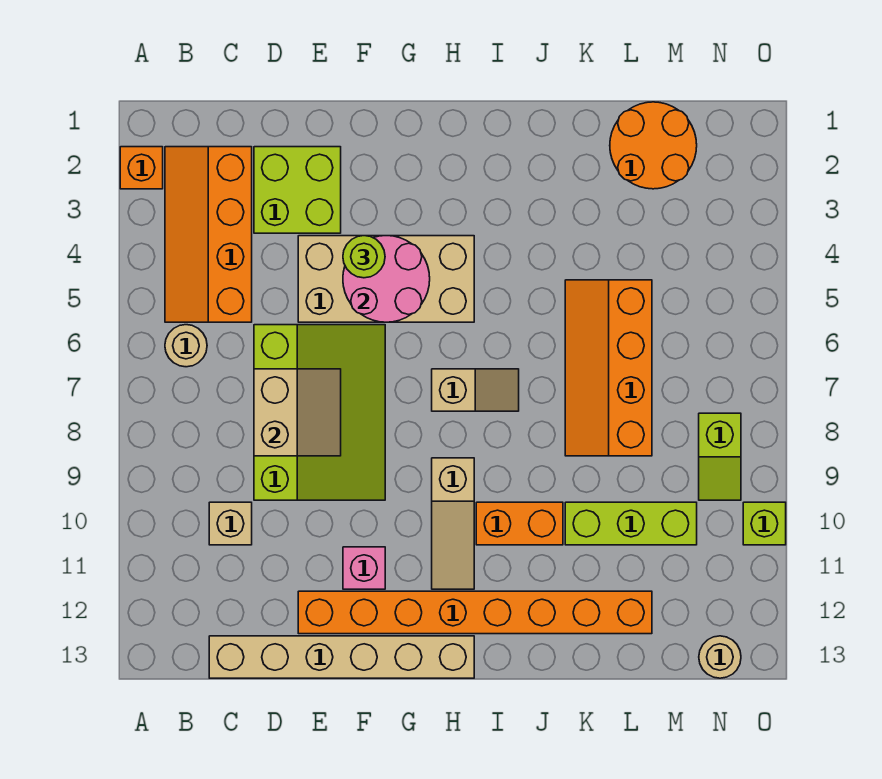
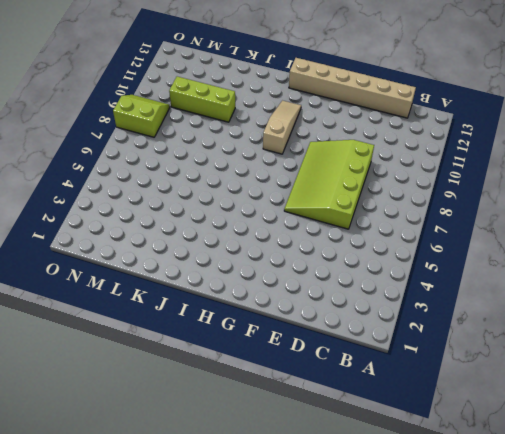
lime 2x2 slope [113,95,170,137] -> lime 1x2 slope [699,413,741,500]
none -> orange 1x1 brick [120,147,163,189]
none -> orange 2x4 slope [165,147,252,322]
none -> tan 1x1 round brick [165,325,207,367]

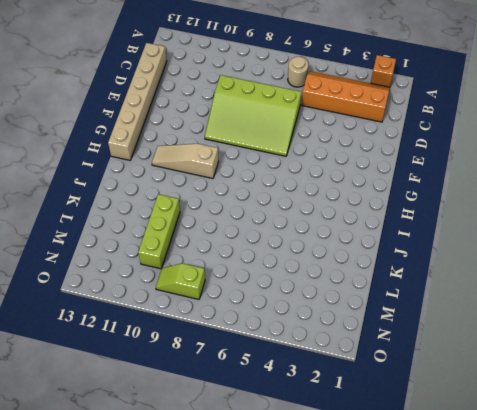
none -> tan 1x1 brick [209,502,252,545]
none -> lime 2x2 brick [254,147,341,233]
none -> tan 2x4 brick [298,236,474,322]

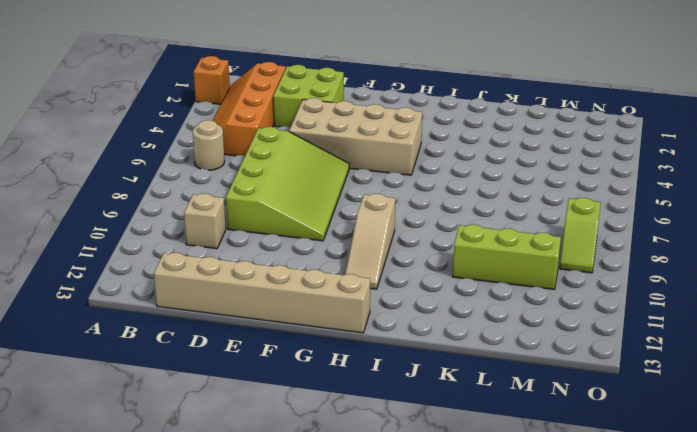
none -> orange 1x8 brick [298,591,652,634]
none -> pink 1x1 brick [343,547,385,589]
none -> tan 1x2 slope [432,369,519,411]

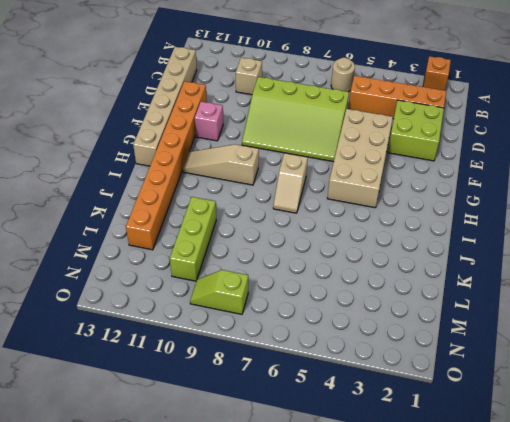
none -> orange 1x2 brick [476,502,563,545]
none -> orange 2x4 slope [565,280,652,456]
none -> orange 2x2 round brick [610,102,697,189]

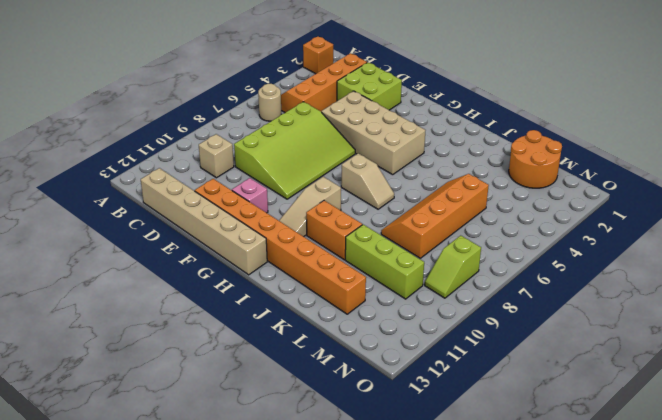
none -> tan 1x1 round brick [699,636,741,678]
none -> lime 1x1 brick [743,502,786,545]
none -> tan 2x2 slope [254,369,341,456]

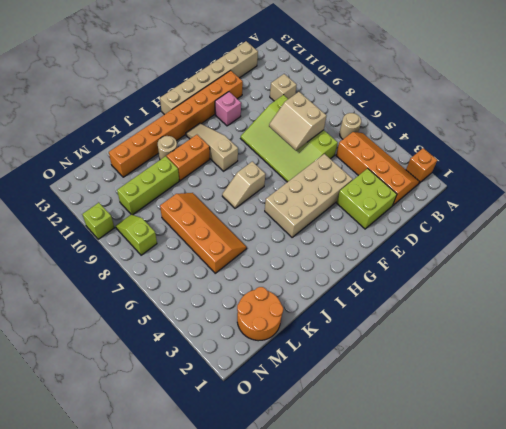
tan 1x1 round brick [158,136,177,160] -> tan 1x1 round brick moved to [699,636,741,678]
none -> pink 2x2 round brick [343,236,430,322]
none -> lime 1x1 round brick [343,236,385,278]

